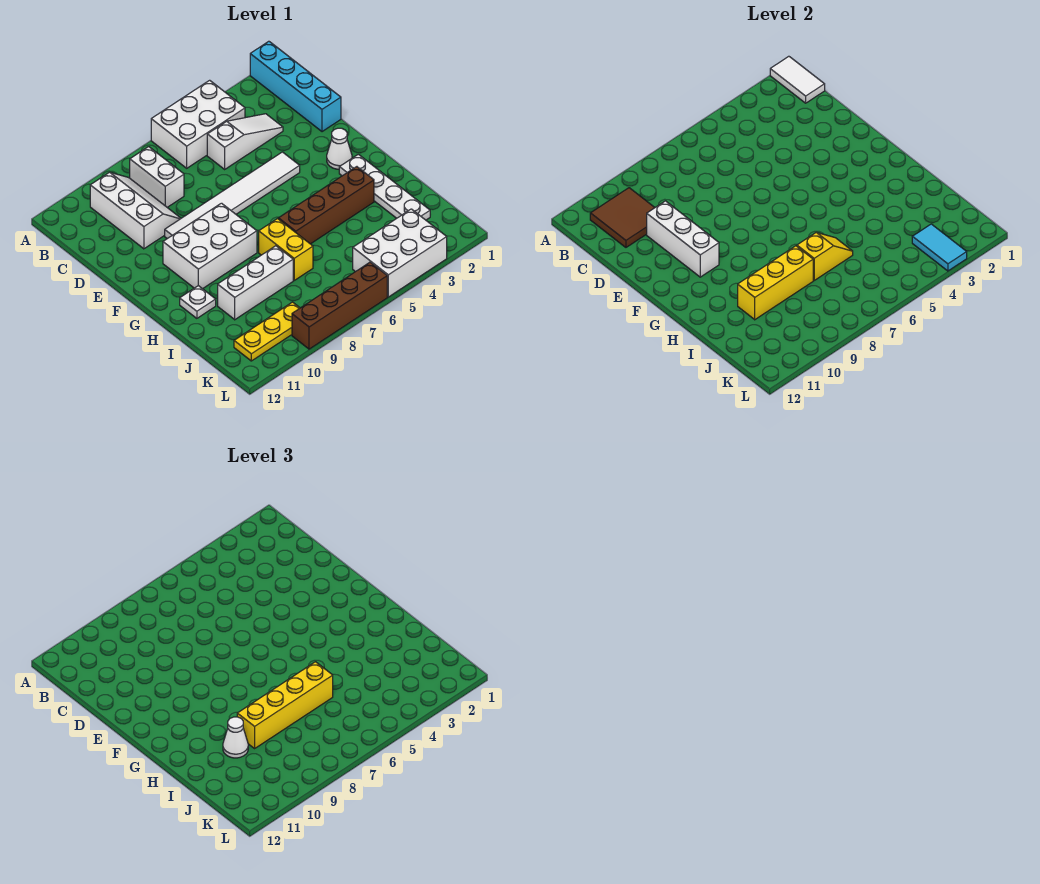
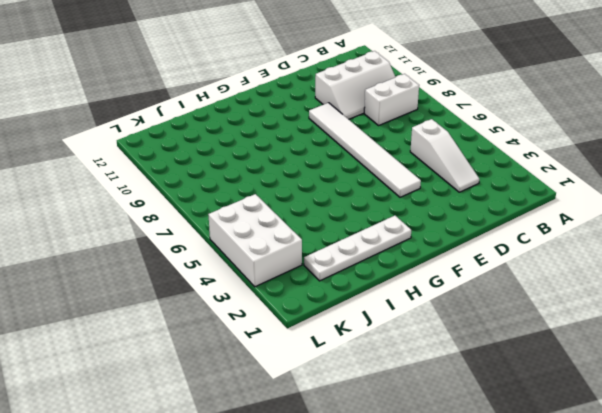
none -> cyan 1x4 brick [250,41,341,132]
none -> white 2x3 brick [151,80,245,168]
none -> white 1x1 cone [327,128,352,169]

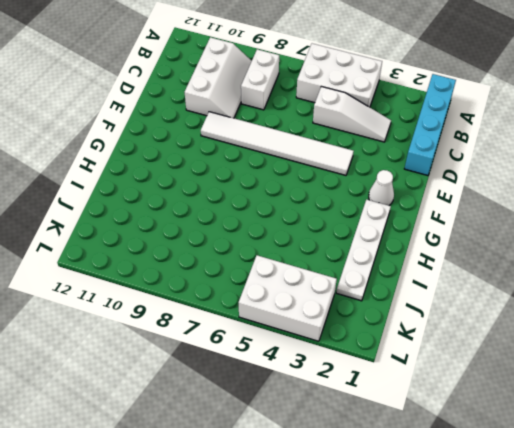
none -> white 2x3 brick [163,203,257,289]
none -> brown 1x4 brick [278,167,374,244]
none -> yellow 1x2 brick [259,219,313,280]

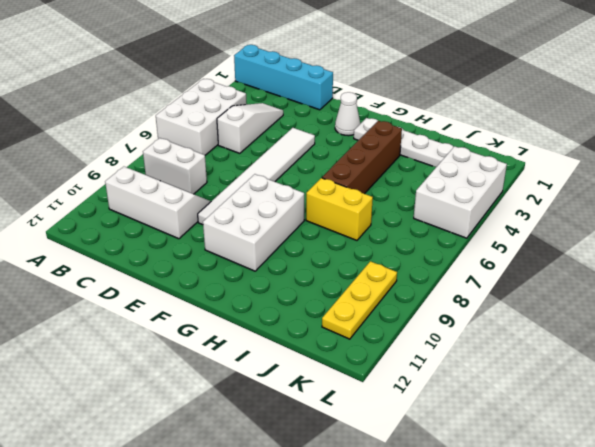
none -> white 1x1 plate [180,286,216,318]
none -> white 1x3 brick [218,246,293,320]
none -> brown 1x4 brick [292,262,387,349]

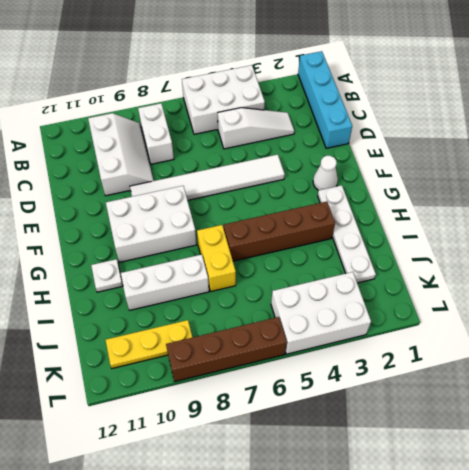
none -> white 1x2 tile [770,56,825,103]
none -> brown 2x2 tile [590,188,655,247]
none -> white 1x3 brick [647,201,719,277]

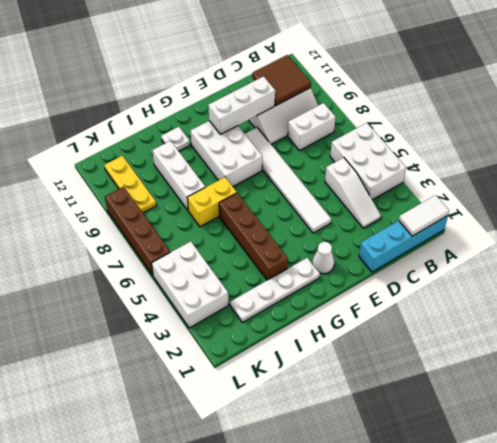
none -> yellow 1x2 slope [797,232,853,280]
none -> yellow 1x3 brick [738,246,813,320]
none -> cyan 1x2 tile [912,224,967,271]

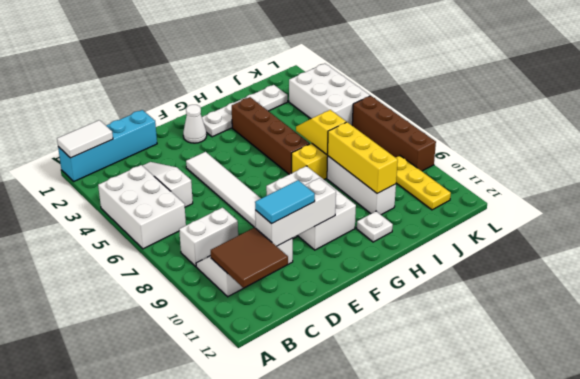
cyan 1x2 tile [255,180,315,224] -> cyan 1x2 tile moved to [912,224,967,271]
none -> yellow 1x4 brick [237,662,333,748]
none -> white 1x1 cone [223,717,248,758]

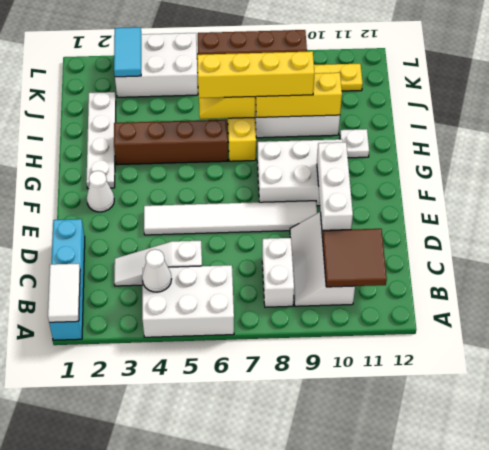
white 1x1 cone [142,249,171,292] -> white 1x1 cone moved to [223,717,248,758]

